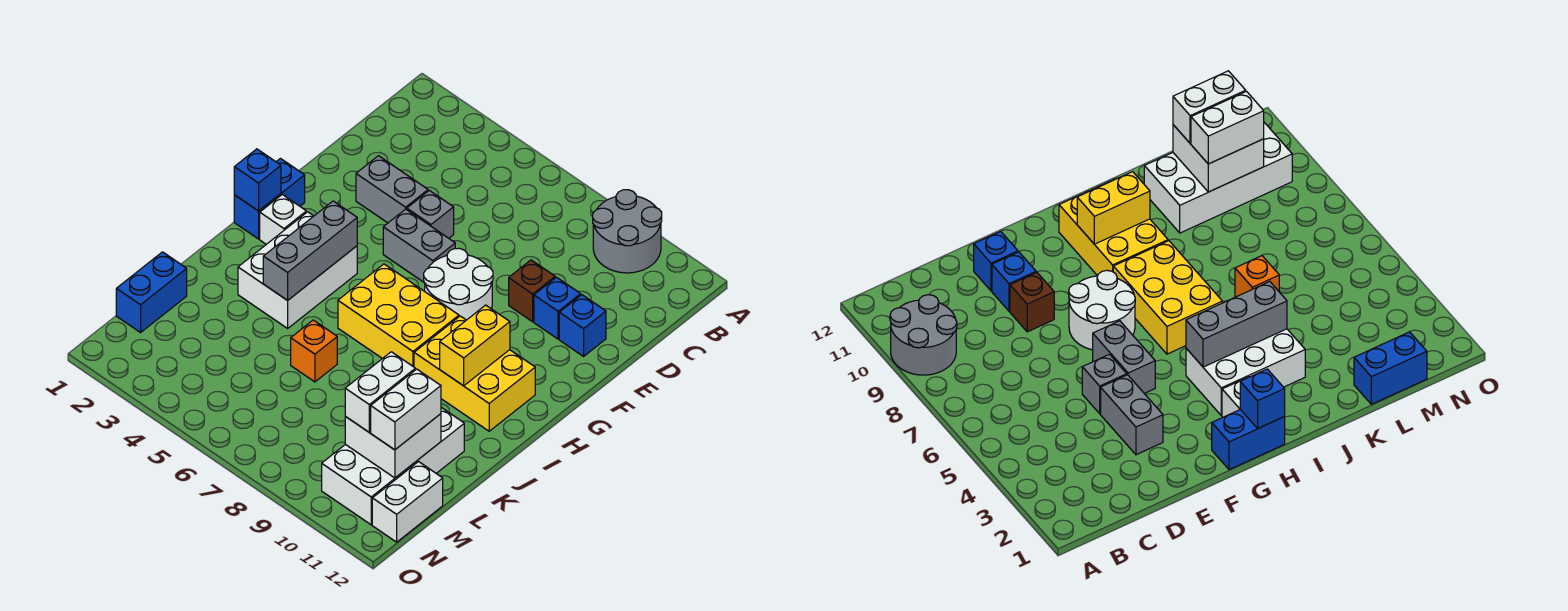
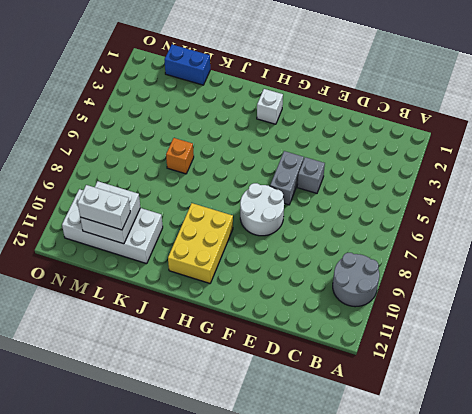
none -> grey 1x2 brick [356,156,428,223]
none -> brown 1x1 brick [509,260,555,322]
none -> blue 1x1 brick [534,277,581,339]

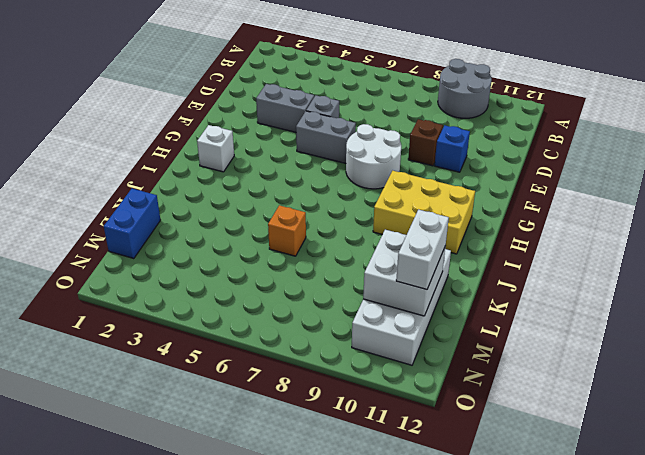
none -> blue 1x1 brick [559,295,606,356]
none -> blue 1x2 brick [234,159,305,239]
none -> white 2x3 brick [238,212,357,328]

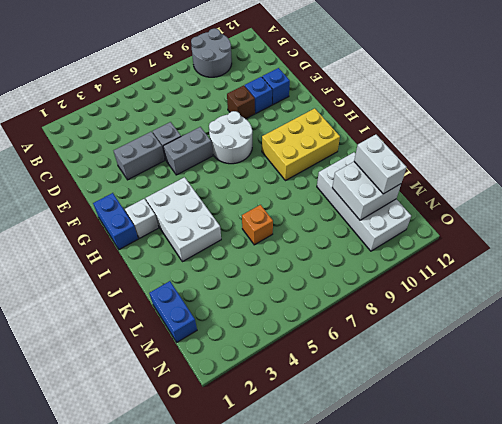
none -> yellow 2x3 brick [338,264,459,367]
none -> white 1x2 brick [372,462,443,542]
none -> blue 1x1 brick [234,149,281,211]

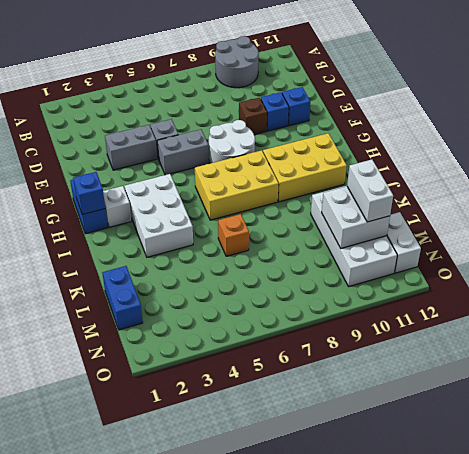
none -> grey 1x3 brick [263,201,357,300]
none -> yellow 1x2 brick [440,305,510,386]
none -> white 1x2 brick [345,352,415,432]

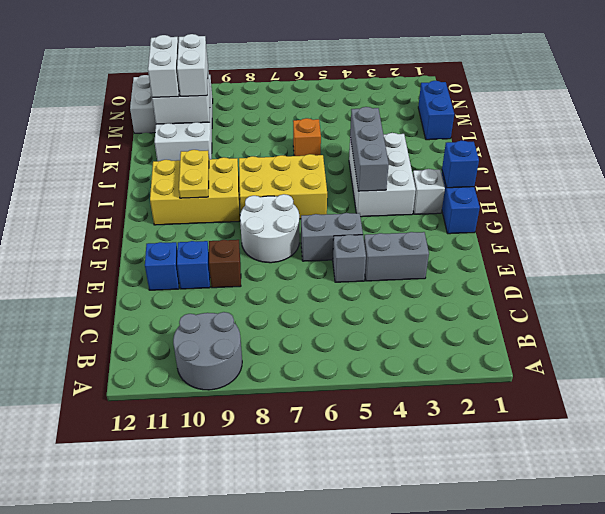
yellow 1x2 plate [179,150,209,198] -> yellow 1x2 brick [440,305,510,386]

